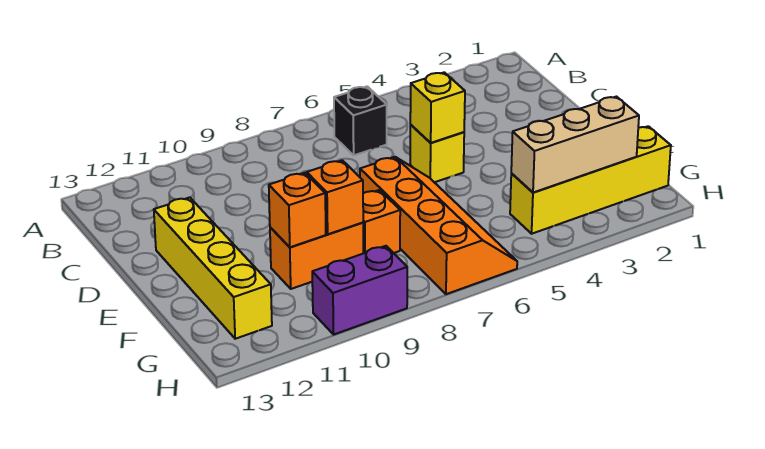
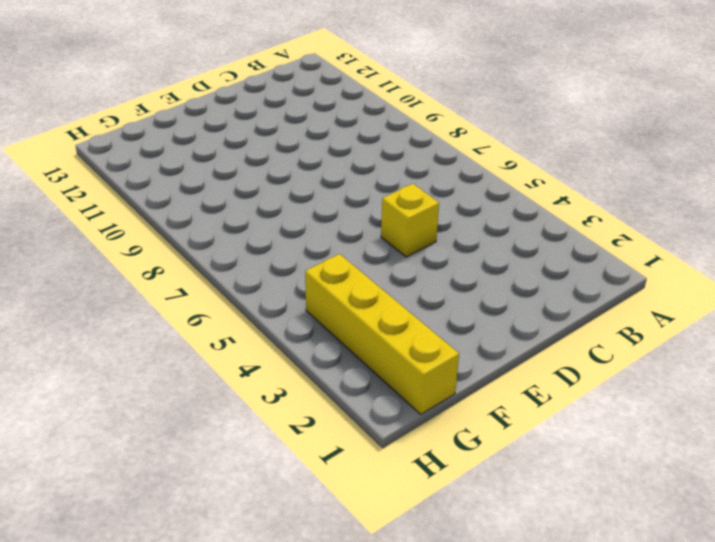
none -> black 1x1 brick [334,86,387,155]
none -> yellow 1x4 brick [154,197,272,339]
none -> orange 2x4 slope [360,157,517,294]

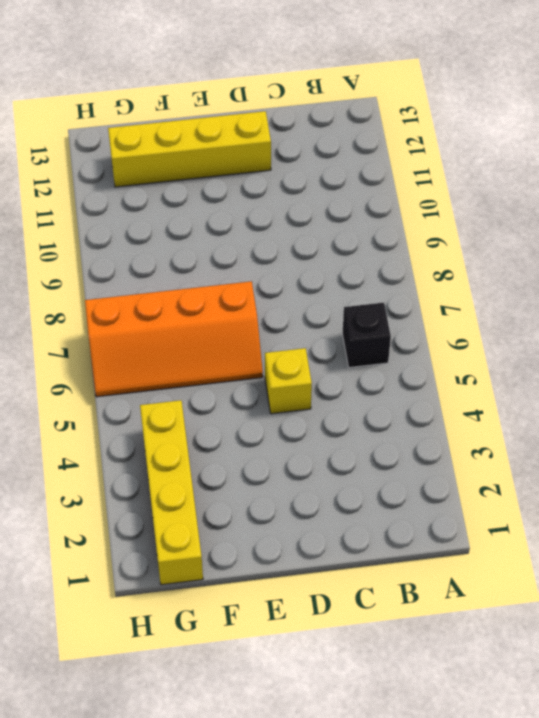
none -> orange 1x1 brick [363,190,400,253]
none -> orange 1x2 brick [270,223,363,289]
none -> purple 1x2 brick [312,246,407,334]

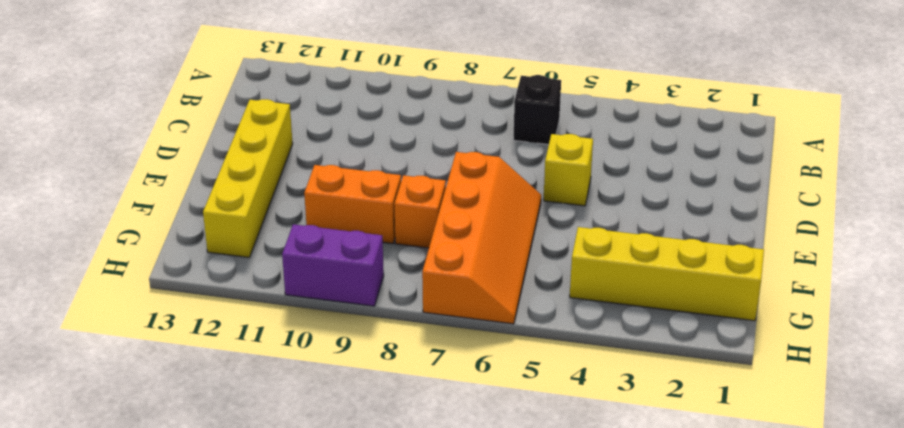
none -> yellow 1x1 brick [410,72,465,143]
none -> orange 1x1 brick [307,160,363,234]
none -> orange 1x1 brick [269,173,326,247]

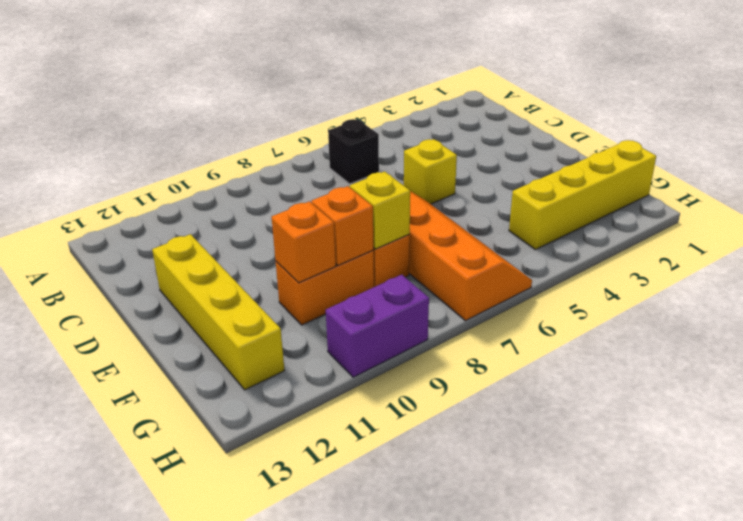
yellow 1x1 brick [350,171,410,249] -> yellow 1x1 brick moved to [410,72,465,143]
none -> tan 1x3 brick [511,97,639,193]

